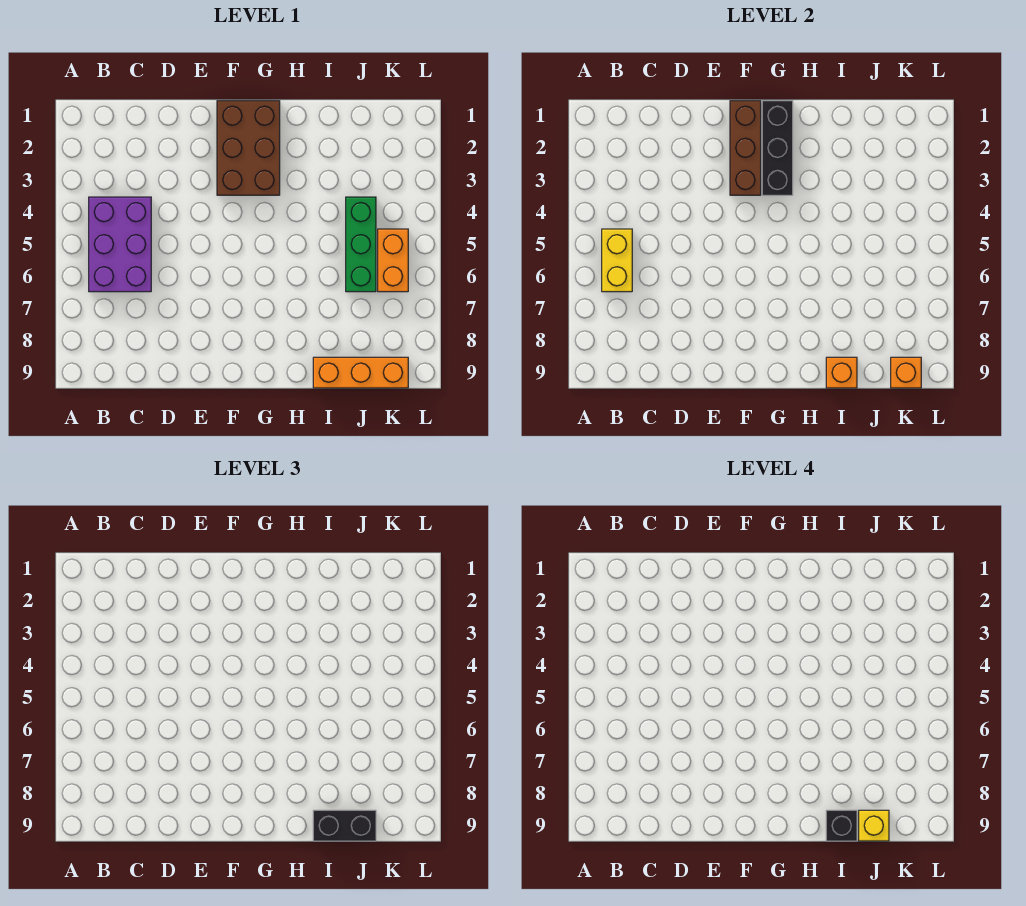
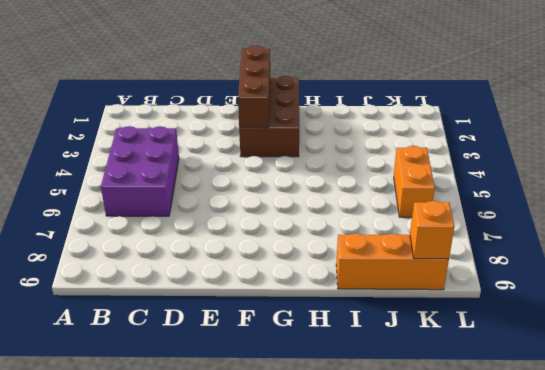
none -> green 1x3 brick [346,197,376,292]
none -> yellow 1x2 brick [602,229,632,292]
none -> black 1x3 brick [762,101,793,195]

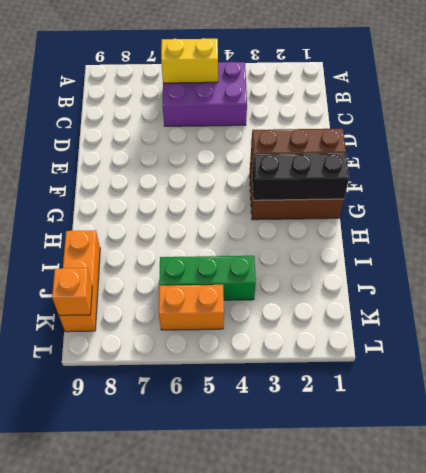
none -> orange 1x1 brick [826,357,857,388]
none -> black 1x2 brick [313,810,376,841]
none -> black 1x1 brick [826,810,857,841]

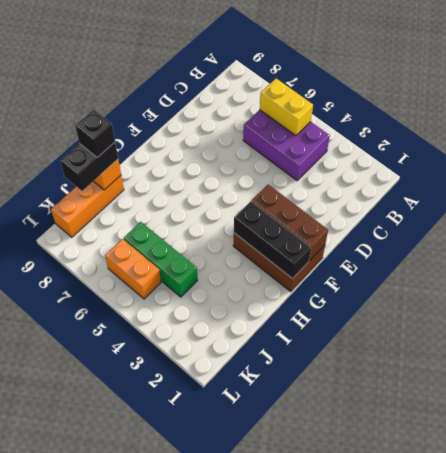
none -> orange 1x1 brick [891,357,921,388]
none -> yellow 1x1 brick [859,810,889,841]

